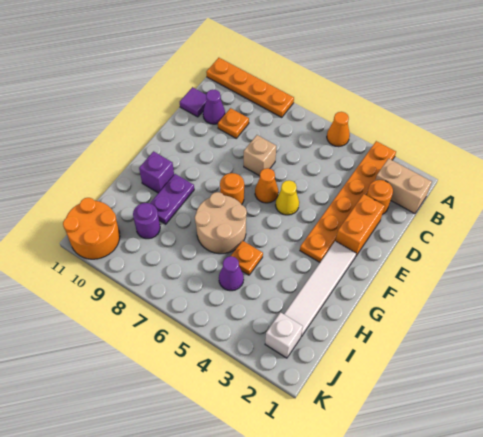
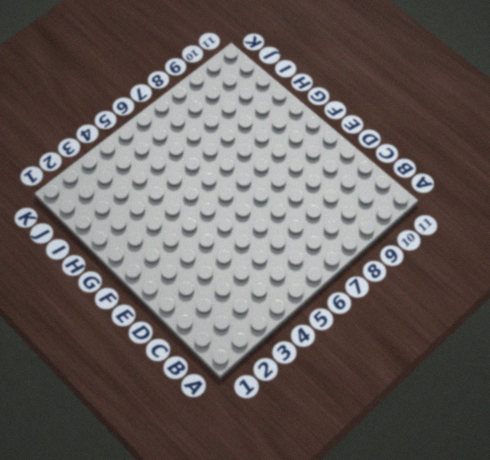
none -> orange 1x6 plate [300,141,396,262]
none -> orange 1x1 cone [327,112,350,147]
none -> orange 1x4 plate [206,58,294,117]

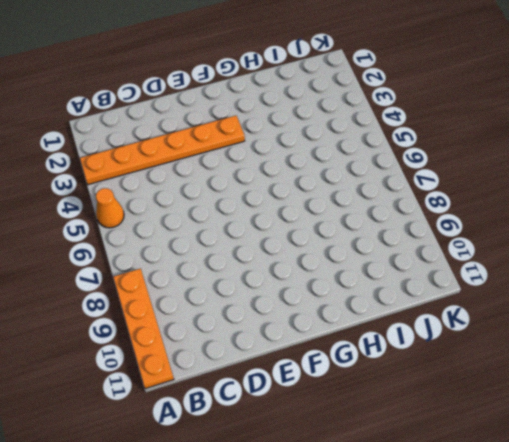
none -> tan 1x2 brick [376,159,432,214]
none -> orange 1x1 round brick [367,180,393,214]
none -> orange 1x1 plate [218,108,249,138]

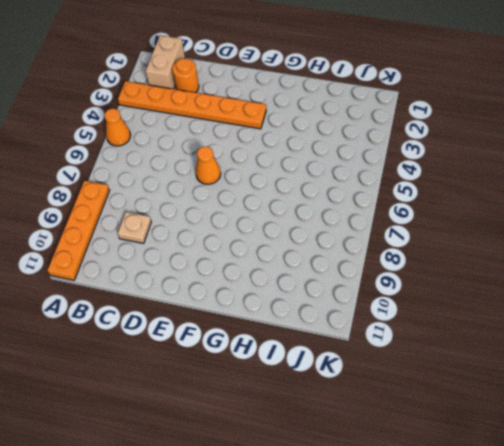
tan 1x1 plate [118,212,151,243] -> orange 1x1 plate [218,108,249,138]
none -> purple 1x1 cone [203,90,225,124]
none -> purple 1x1 tile [180,87,207,117]
none -> orange 1x2 brick [336,194,385,256]

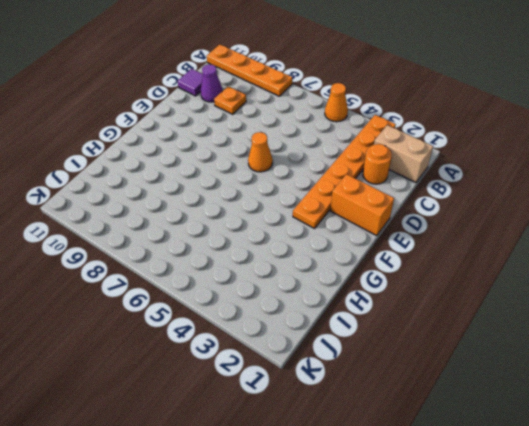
orange 1x2 brick [331,174,394,236] -> orange 1x2 brick turned to [336,194,385,256]
none -> tan 1x1 brick [244,135,276,176]
none -> yellow 1x1 cone [276,180,299,215]
none -> white 1x4 tile [284,241,356,336]

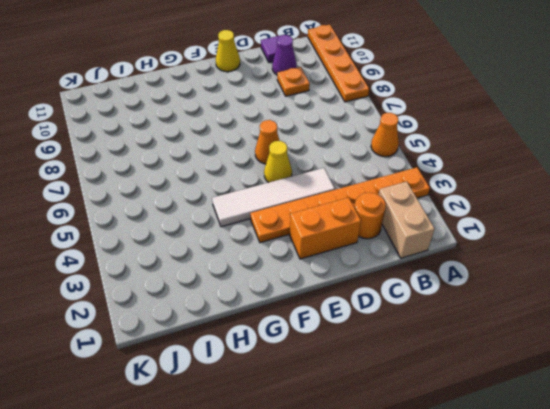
white 1x4 tile [212,168,335,227] -> white 1x4 tile moved to [284,241,356,336]
yellow 1x1 cone [216,30,240,72] -> none
none -> tan 1x1 brick [244,135,276,176]
none -> orange 1x1 round brick [220,173,244,204]
none -> tan 2x2 round brick [195,192,247,254]

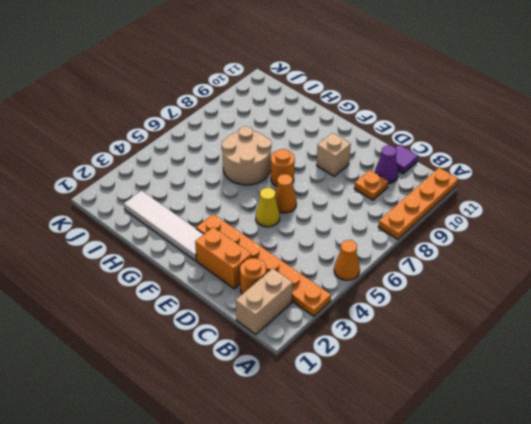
tan 1x1 brick [316,133,351,176] -> tan 1x1 brick moved to [244,135,276,176]
none -> purple 1x2 plate [150,174,194,224]
none -> purple 1x1 brick [139,151,174,193]
none -> orange 1x1 plate [231,241,263,275]

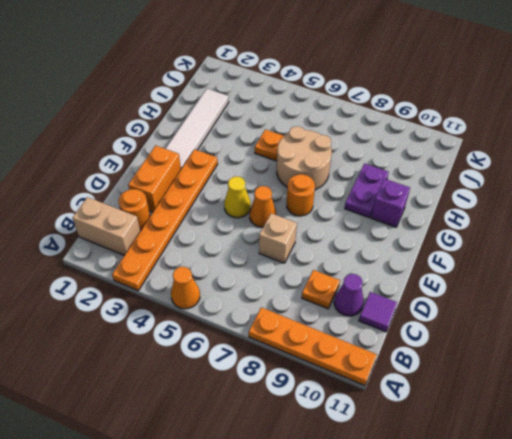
none -> purple 1x1 cone [219,256,244,291]
none -> purple 1x1 round brick [133,203,160,239]
none -> white 1x1 brick [265,312,303,358]

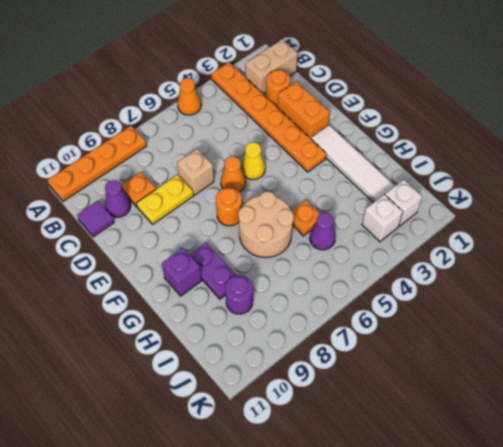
yellow 1x2 plate [137,175,194,224] -> none
white 1x1 brick [362,195,403,242] -> none
none -> orange 2x2 round brick [63,198,120,259]

